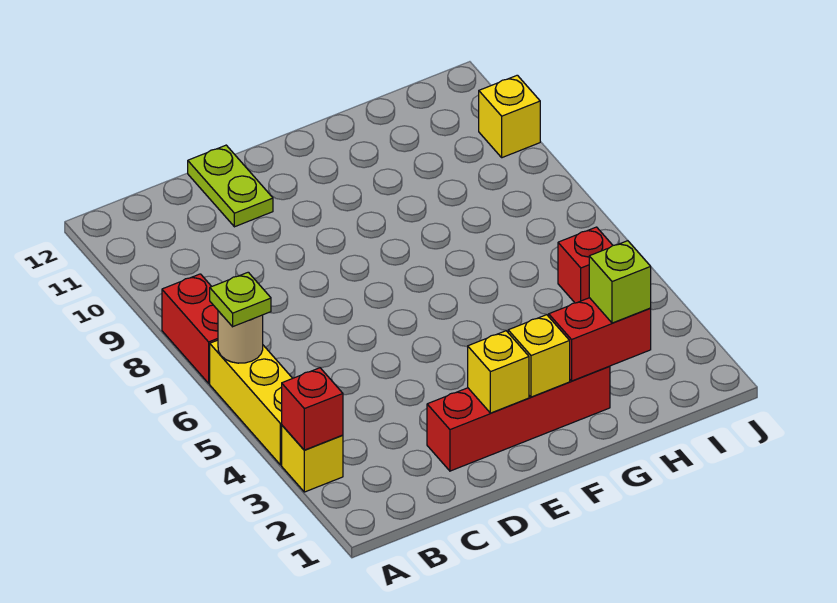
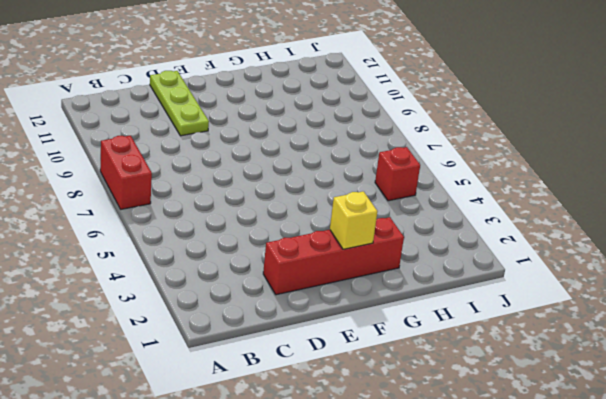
lime 1x3 plate [150,71,209,136] -> lime 1x2 plate [188,145,273,227]
none -> yellow 1x1 brick [282,426,343,492]
none -> yellow 1x3 brick [210,340,292,465]
none -> yellow 1x1 brick [479,75,540,158]

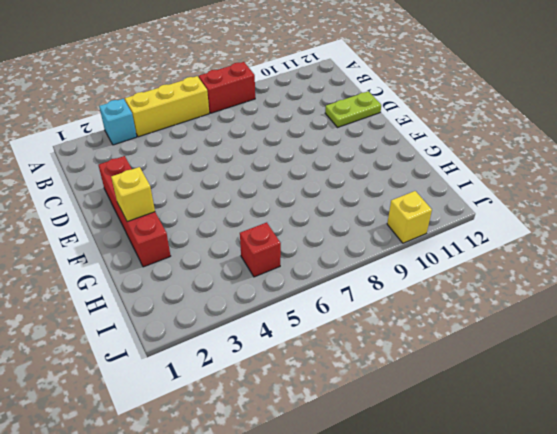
cyan 1x1 brick [99,99,137,145] -> yellow 1x1 brick [282,426,343,492]
none -> red 1x1 brick [282,368,343,450]
none -> tan 1x1 round brick [218,311,263,363]
none -> yellow 1x1 brick [468,331,529,413]

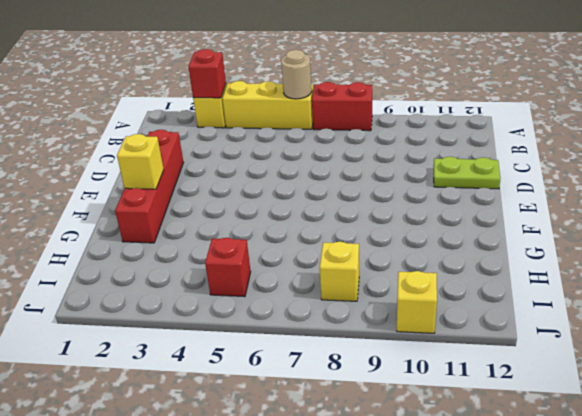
yellow 1x1 brick [320,242,359,301] -> yellow 1x1 brick moved to [468,331,529,413]
none -> red 1x2 brick [549,298,651,381]
none -> lime 1x1 plate [210,272,271,327]
none -> lime 1x1 brick [589,241,651,323]

